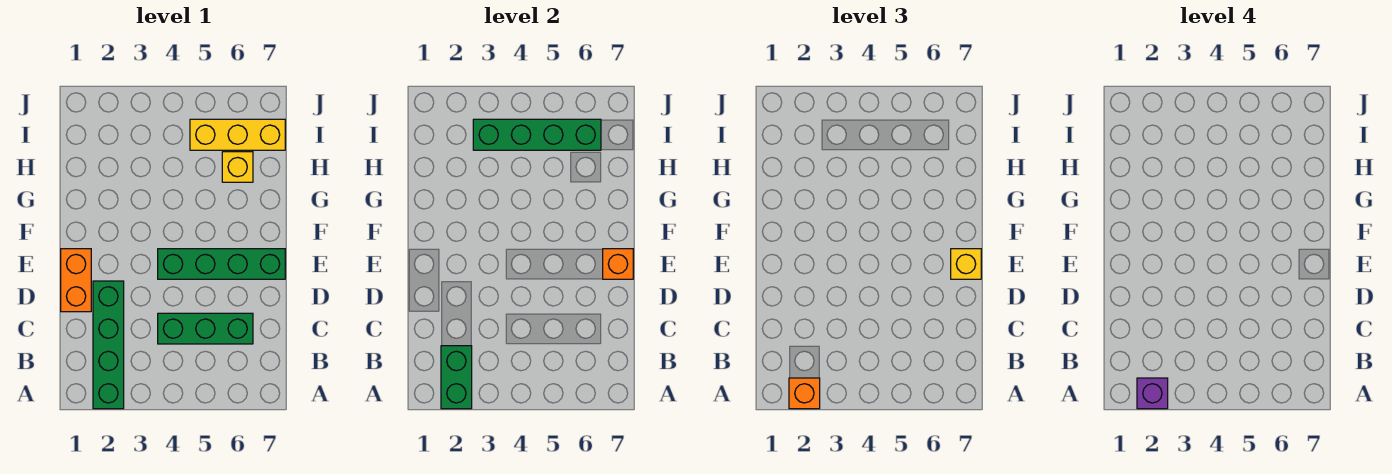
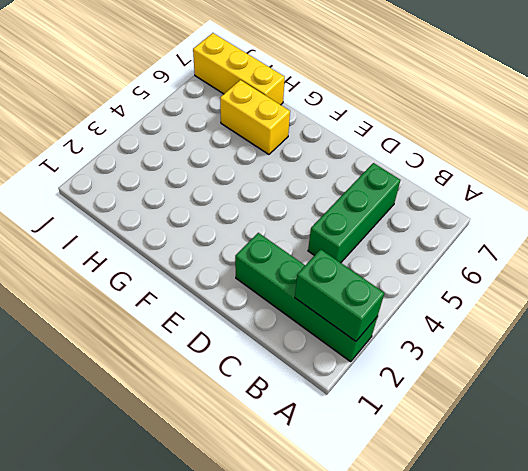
yellow 1x2 brick [220,80,290,154] -> yellow 1x1 brick [222,152,253,182]
yellow 1x3 brick [193,33,285,105] -> yellow 1x3 brick turned to [190,119,285,150]
none -> orange 1x2 brick [61,249,91,312]
none -> green 1x4 brick [158,249,285,279]
none -> orange 1x1 brick [603,249,633,279]

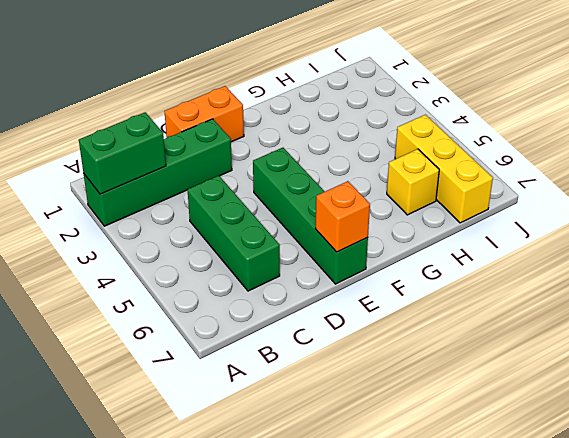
none -> green 1x4 brick [473,119,601,150]
none -> orange 1x1 brick [789,378,820,409]
none -> yellow 1x1 brick [951,249,981,279]

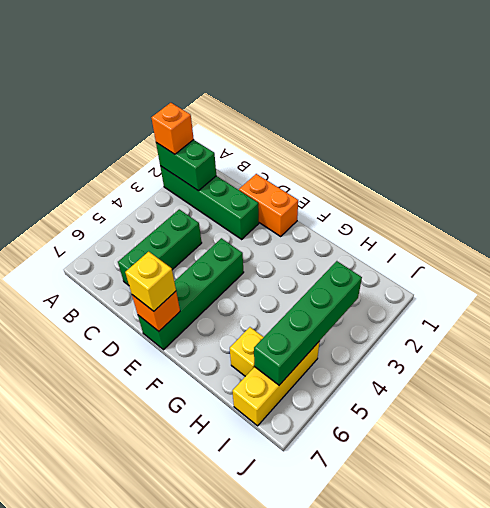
none -> purple 1x1 brick [1137,378,1168,409]

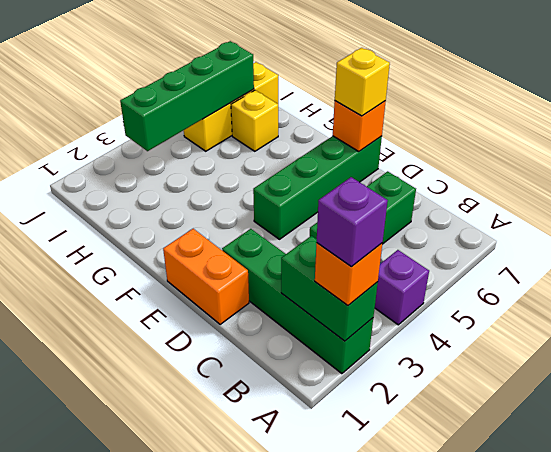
purple 1x1 brick [375,250,429,325] -> none

